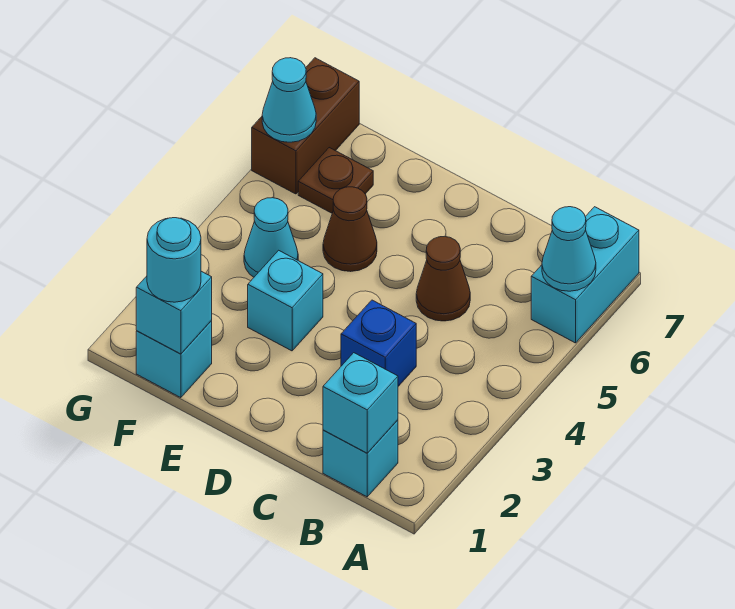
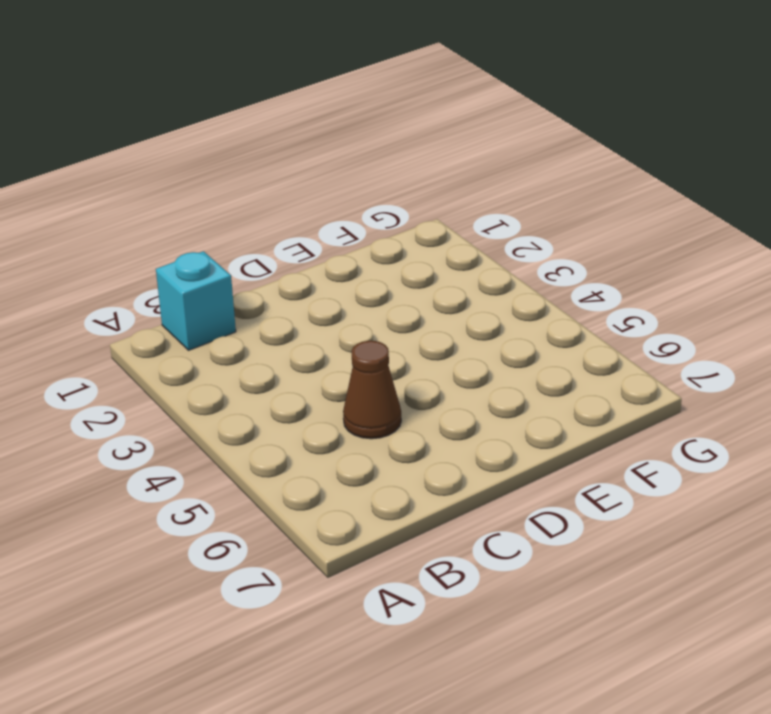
none -> cyan 1x2 brick [531,207,639,343]
none -> blue 1x1 brick [341,300,416,386]
none -> cyan 1x1 brick [248,250,323,351]

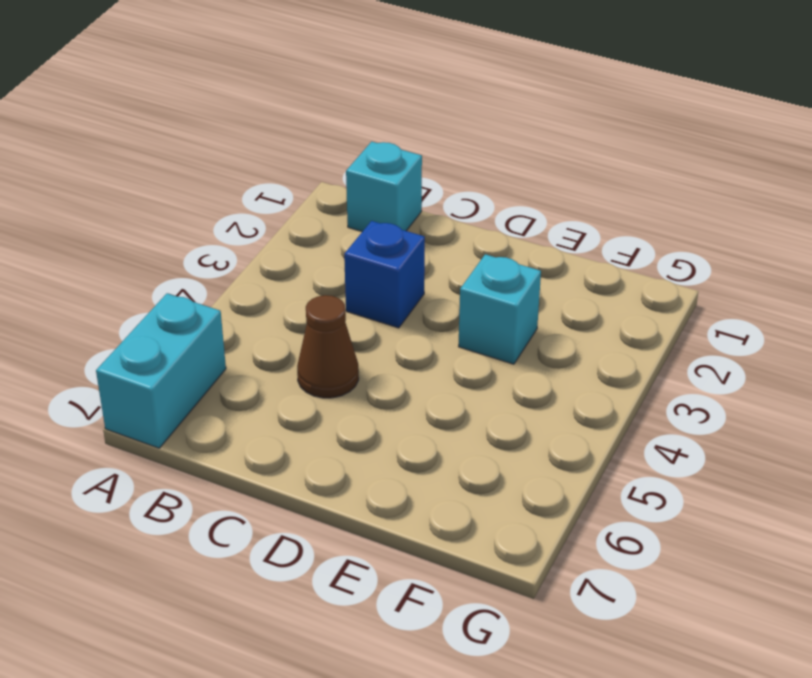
none -> brown 1x1 cone [323,187,377,272]
none -> cyan 1x1 brick [136,321,212,398]
none -> cyan 1x1 cone [244,198,298,277]

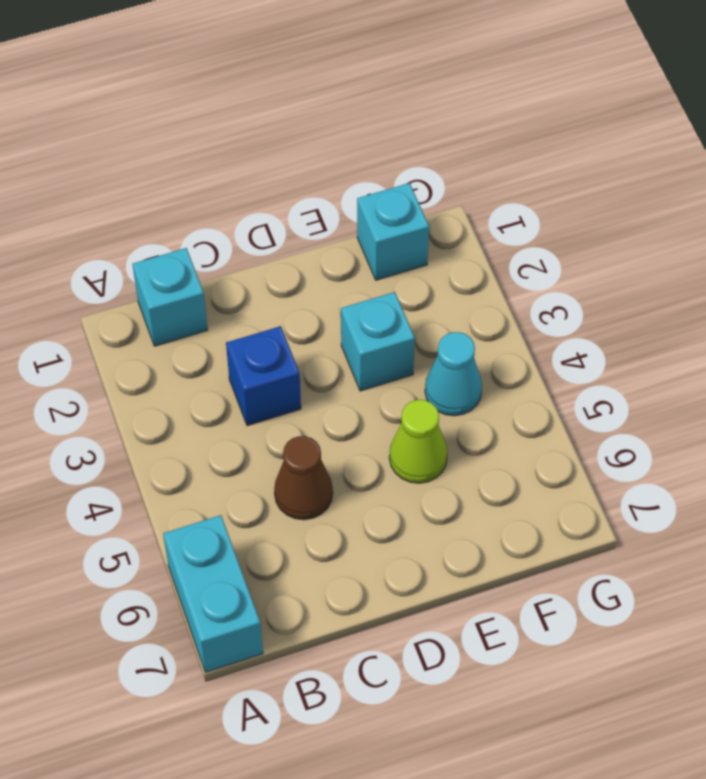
lime 1x1 cone [389,400,447,483] -> brown 1x1 cone [323,187,377,272]
none -> brown 1x1 plate [298,148,373,213]
none -> brown 1x2 brick [252,58,359,194]
none -> cyan 1x1 cone [542,207,596,291]

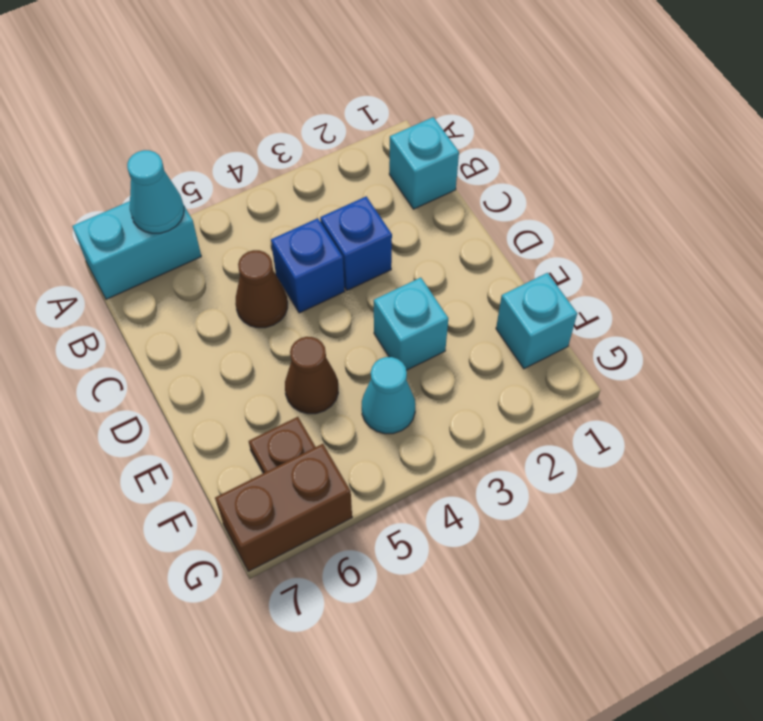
blue 1x1 brick [271,218,345,313] -> none
none -> cyan 1x1 brick [323,353,398,453]
none -> cyan 1x1 brick [136,271,212,354]
none -> cyan 1x1 cone [262,58,316,142]

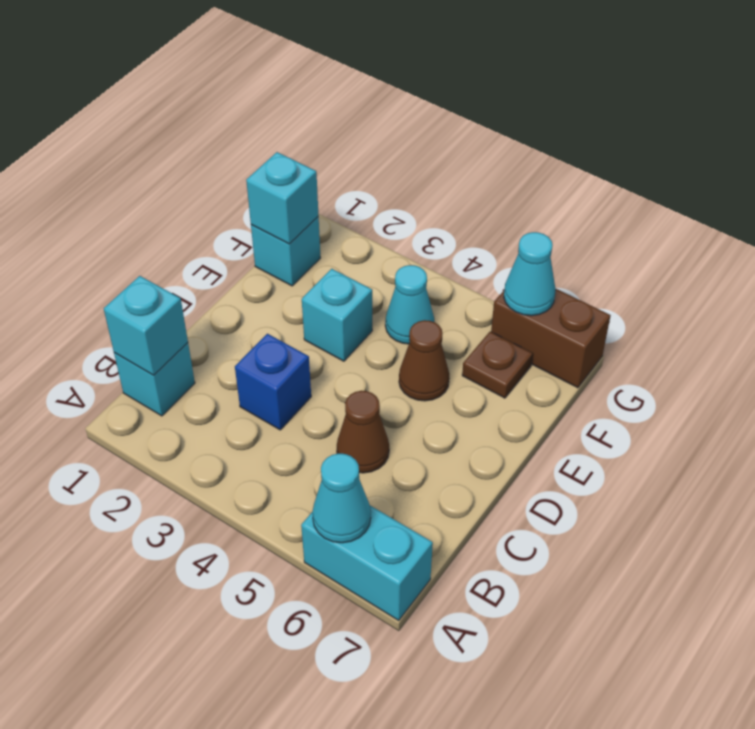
none -> cyan 1x1 round brick [147,218,201,302]

